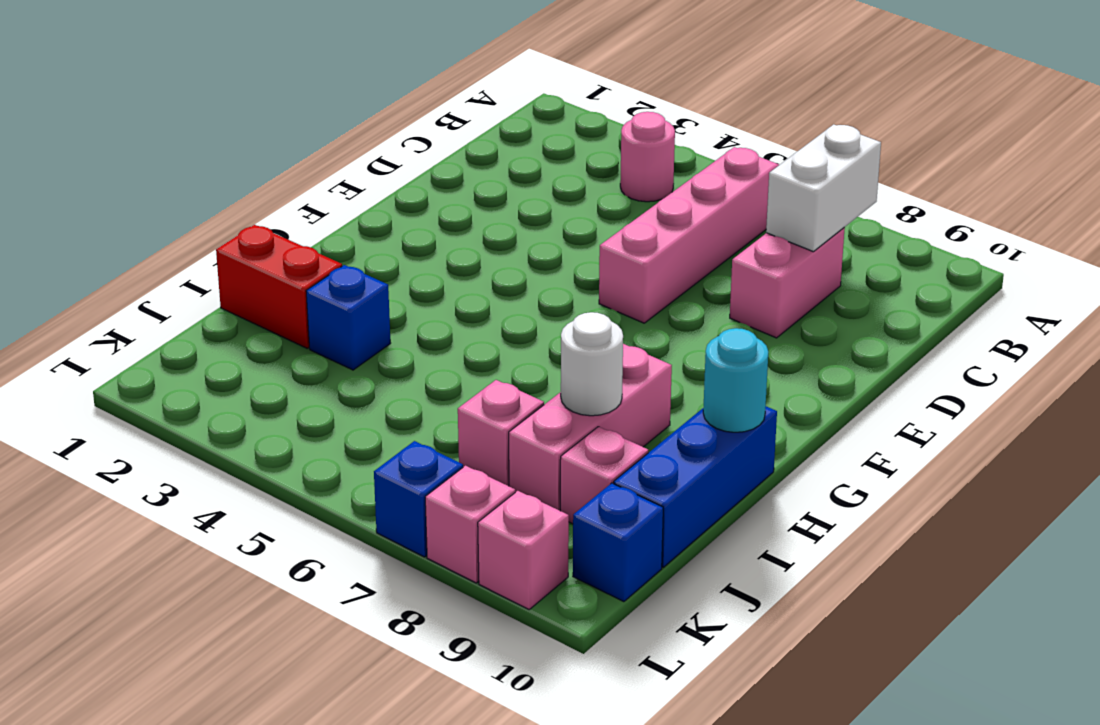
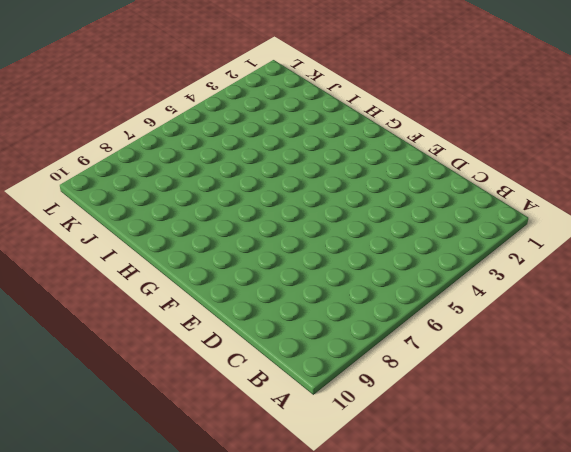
none -> pink 1x1 round brick [620,112,675,202]
none -> pink 1x4 brick [599,147,779,323]
none -> pink 1x2 brick [730,228,845,338]

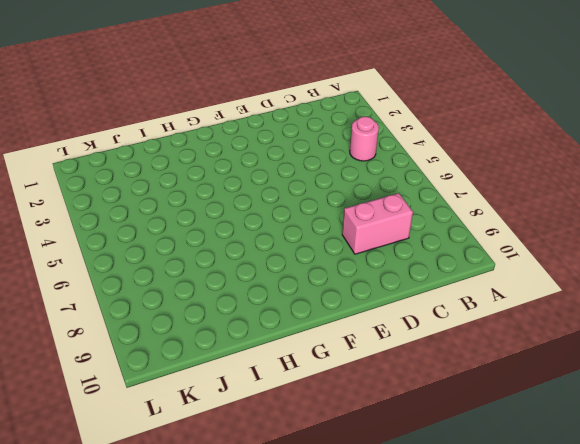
none -> pink 1x4 brick [599,147,779,323]
none -> pink 1x3 brick [509,344,672,511]
none -> blue 1x3 brick [614,406,777,567]

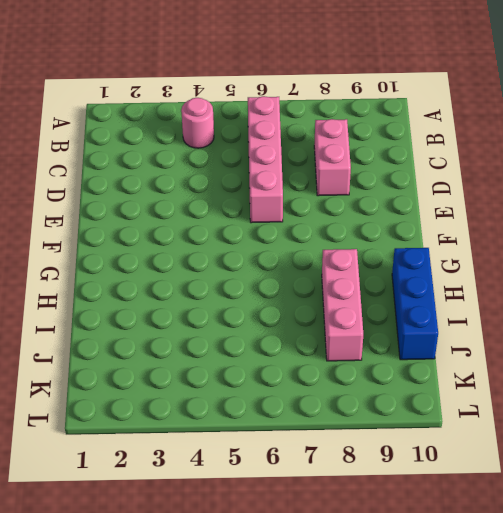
none -> red 1x2 brick [216,225,342,348]
none -> blue 1x1 brick [306,265,391,370]
none -> pink 1x1 brick [458,380,544,486]

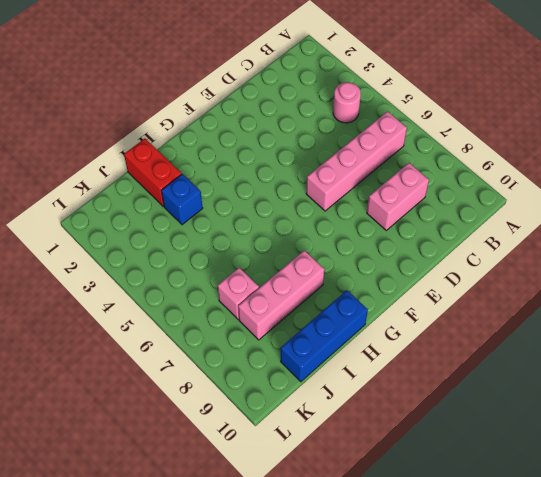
none -> pink 1x1 brick [560,427,648,524]
none -> blue 1x1 brick [573,483,663,602]
none -> blue 1x1 brick [374,441,463,557]

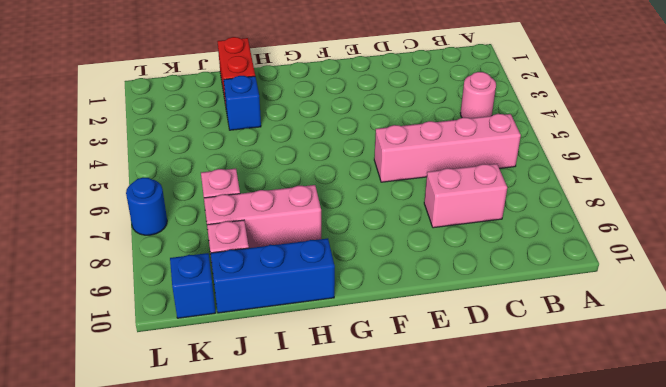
blue 1x1 round brick [126,178,167,235] -> blue 1x1 brick [374,441,463,557]
none -> pink 1x1 brick [425,466,515,583]
none -> pink 1x1 brick [478,491,569,609]
none -> white 1x2 brick [766,124,881,252]

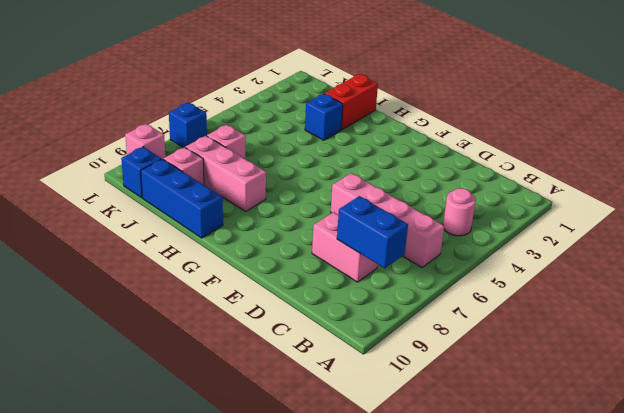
blue 1x2 brick [337,196,408,268] -> white 1x2 brick [766,124,881,252]
none -> pink 1x1 brick [425,466,515,583]
none -> cyan 1x1 round brick [703,328,768,432]
none -> white 1x1 round brick [561,312,623,416]

